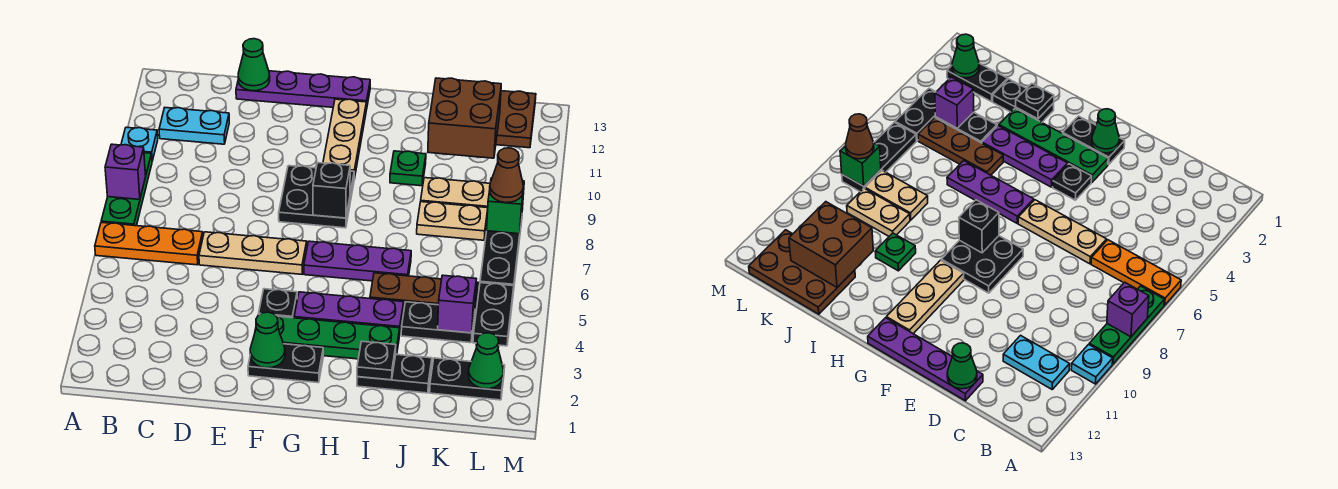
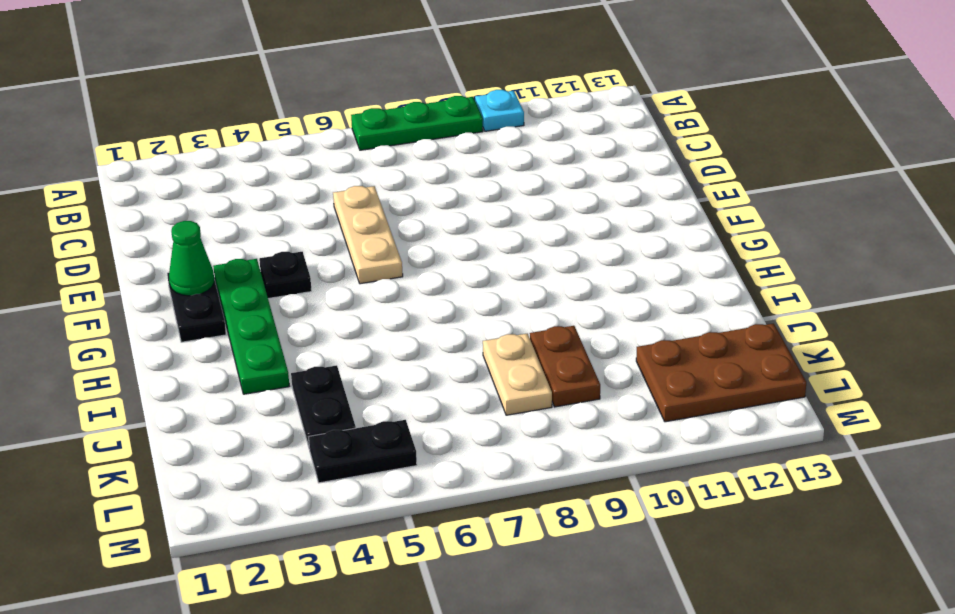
brown 1x2 plate [530,326,600,407] -> tan 1x2 plate [421,178,490,208]
brown 2x3 plate [636,324,806,422] -> brown 2x3 plate turned to [496,91,536,148]
none -> orange 1x3 plate [95,222,203,265]
none -> cyan 1x2 plate [159,108,229,144]
none -> purple 1x4 plate [236,71,370,110]
none -> black 2x2 plate [279,166,354,228]

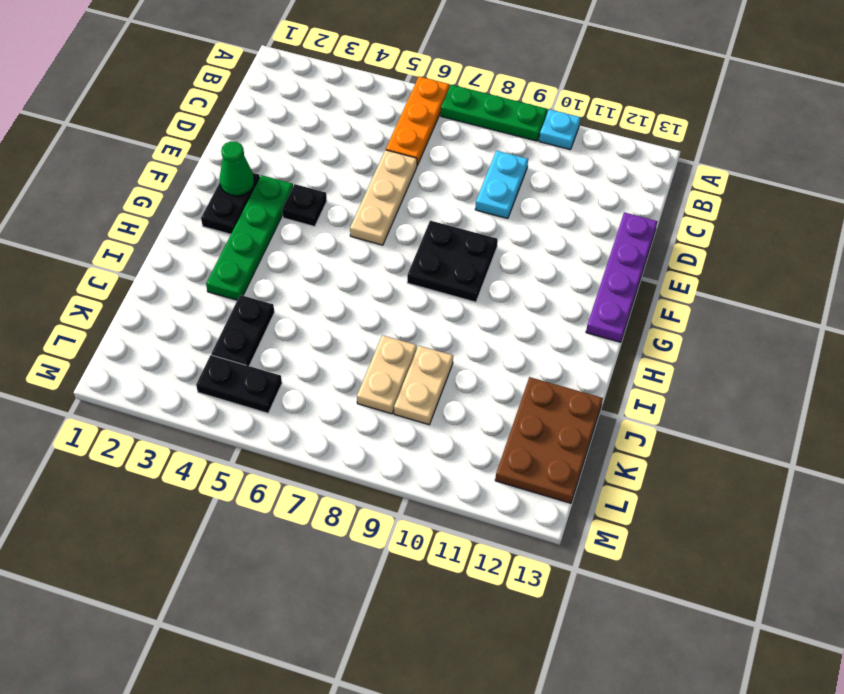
cyan 1x2 plate [475,151,528,219] -> cyan 1x2 plate moved to [159,108,229,144]
none -> purple 1x3 plate [294,292,404,336]
none -> purple 1x3 plate [304,241,411,281]
none -> tan 1x3 plate [323,99,366,179]
none -> black 1x2 plate [357,354,432,393]

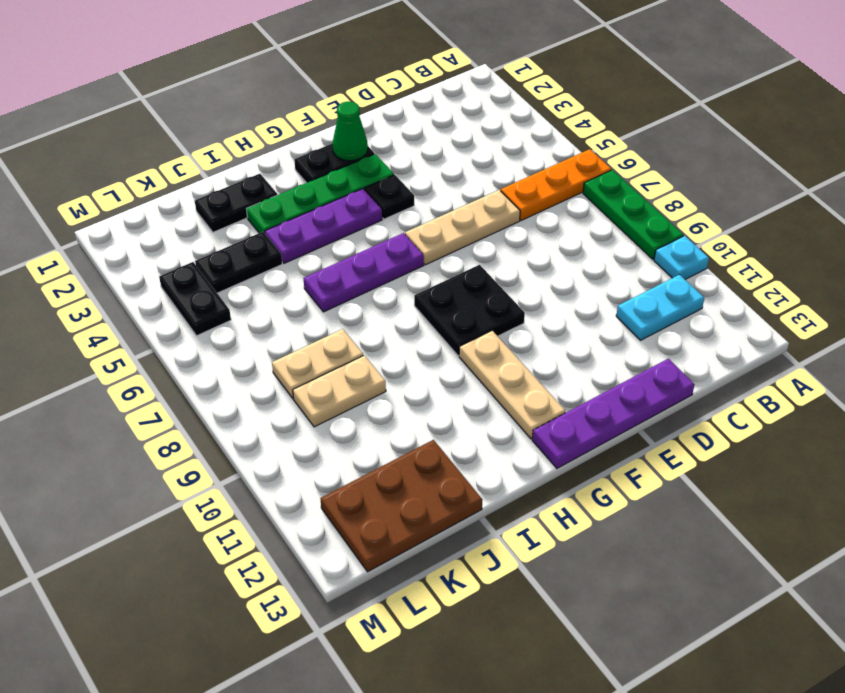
none -> brown 1x3 plate [370,273,478,313]
none -> green 1x1 plate [390,151,426,186]
none -> black 1x2 plate [430,358,505,400]
none -> black 1x3 plate [480,219,522,286]

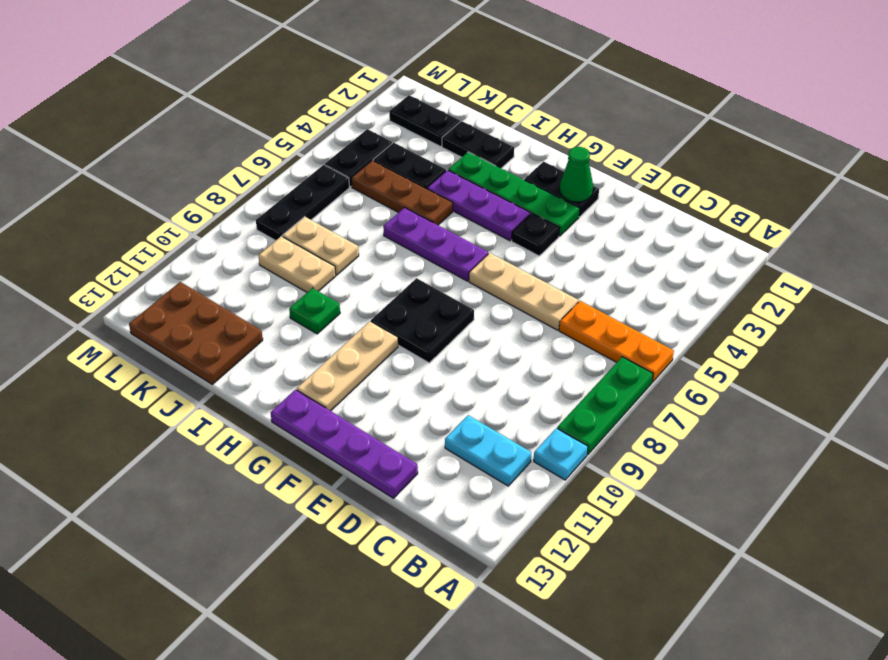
none -> purple 1x1 brick [105,144,146,200]
none -> green 1x1 cone [238,39,270,91]
none -> black 1x1 brick [313,163,350,218]
none -> black 1x1 plate [357,341,396,380]

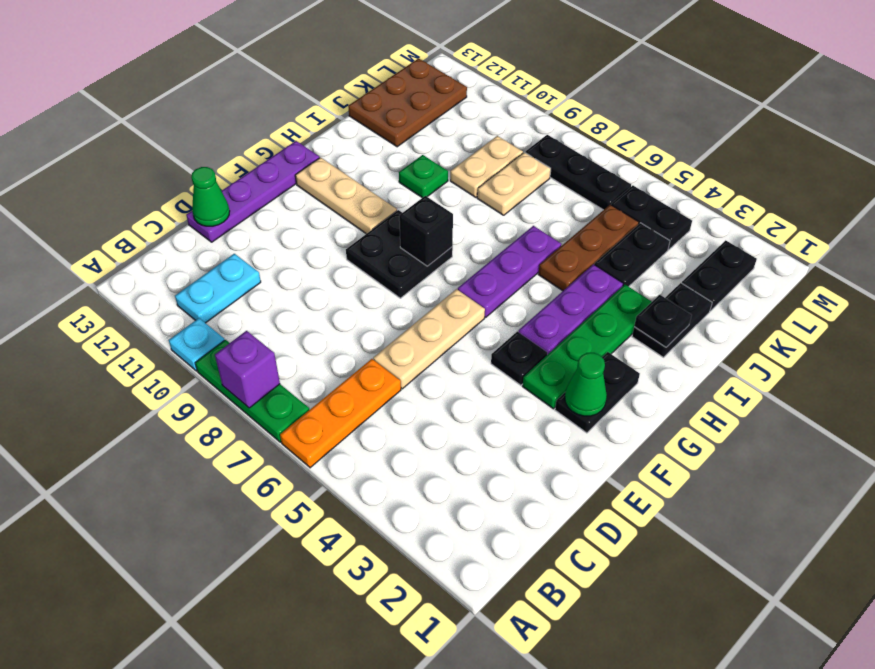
none -> brown 2x2 brick [428,78,501,158]
none -> purple 1x1 brick [438,275,476,333]
none -> green 1x1 cone [468,333,504,389]
none -> green 1x1 brick [487,178,524,234]

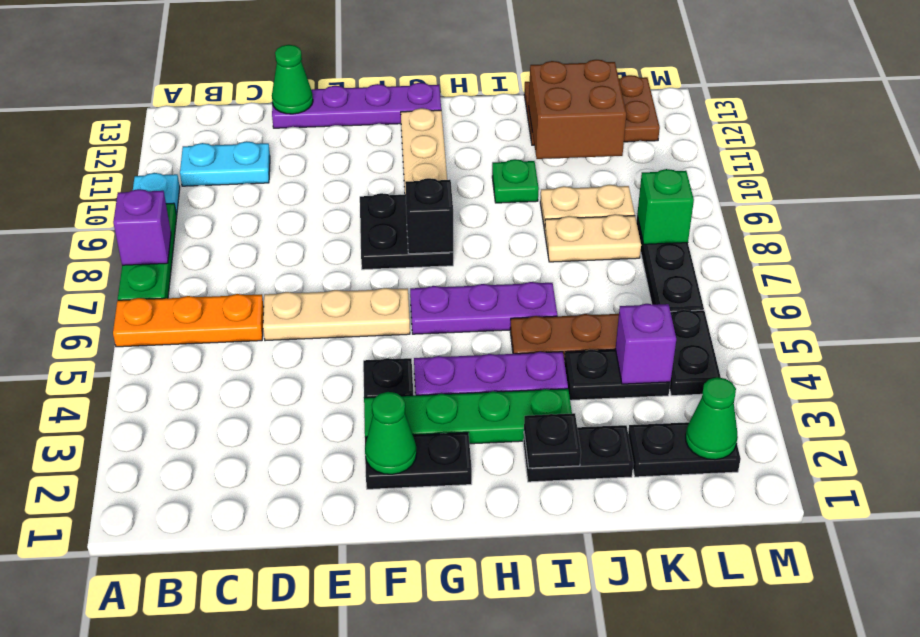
none -> brown 1x1 cone [490,148,523,203]

